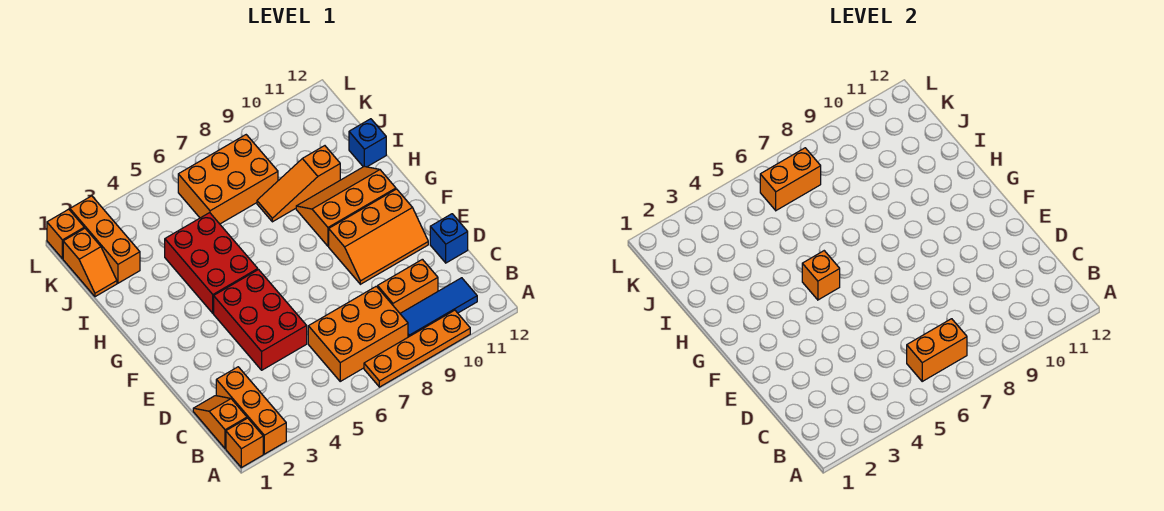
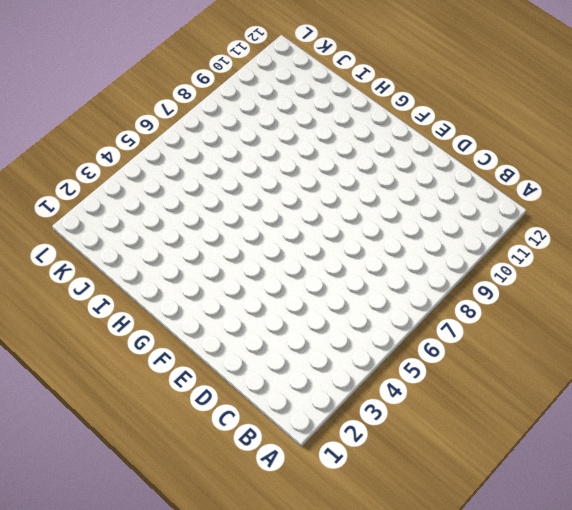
none -> orange 1x1 brick [226,418,263,468]
none -> orange 1x3 brick [216,367,286,454]
none -> orange 1x4 plate [364,310,470,387]

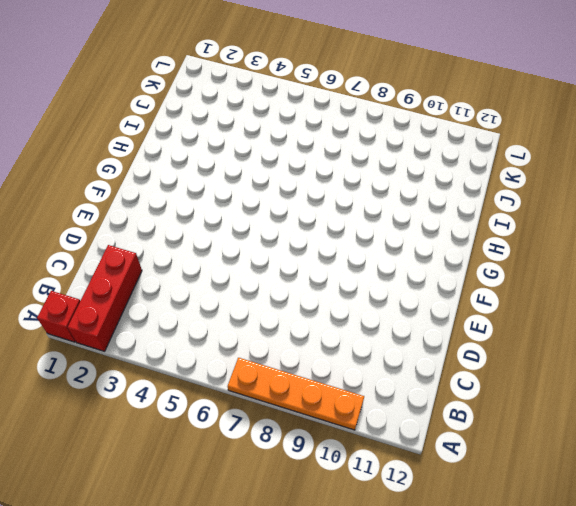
red 1x1 brick [37,291,80,342] -> orange 1x1 brick [226,418,263,468]
red 1x3 brick [68,245,142,351] -> orange 1x3 brick [216,367,286,454]
none -> orange 1x2 slope [193,396,247,449]
none -> orange 2x3 brick [308,286,408,381]
none -> blue 1x3 tile [400,278,477,337]

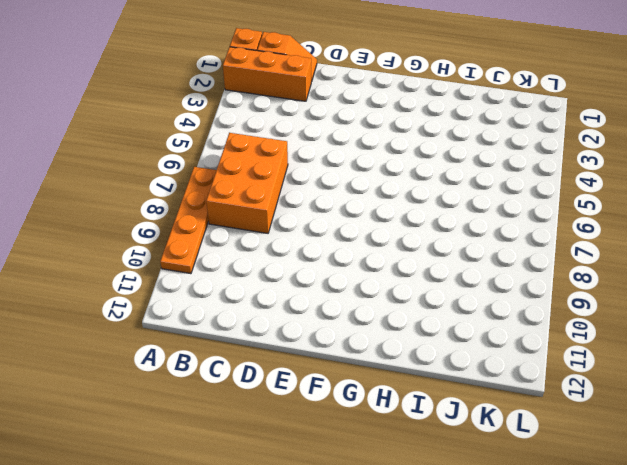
none -> blue 1x3 tile [400,278,477,337]
none -> orange 1x2 brick [378,259,438,313]
none -> red 2x3 brick [214,270,307,370]

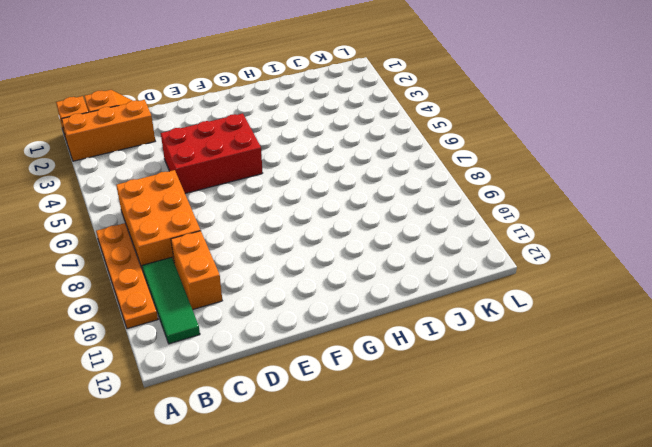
green 1x3 tile [142,257,200,344] -> blue 1x3 tile [400,278,477,337]
none -> blue 1x1 brick [430,214,468,263]
none -> orange 2x3 slope [329,189,428,284]
none -> red 2x3 brick [165,213,258,313]

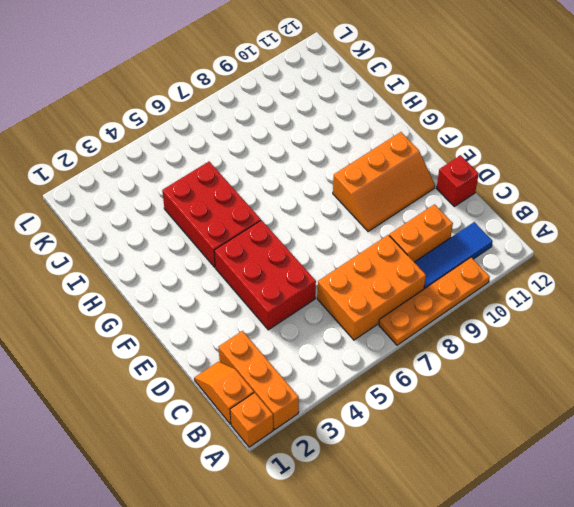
red 1x1 brick [437,155,479,206] -> blue 1x1 brick [430,214,468,263]
none -> orange 2x3 slope [296,166,396,246]
none -> orange 1x3 slope [257,146,340,222]
none -> blue 1x1 brick [349,119,386,167]

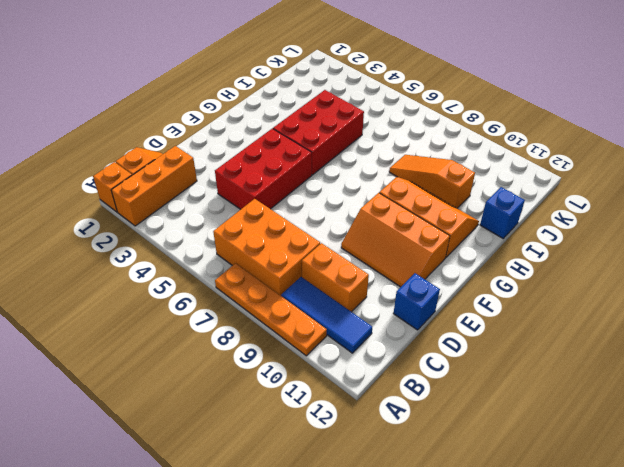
none -> orange 1x2 slope [63,228,117,297]
none -> orange 1x3 brick [70,196,140,283]
none -> orange 2x3 brick [178,135,278,224]

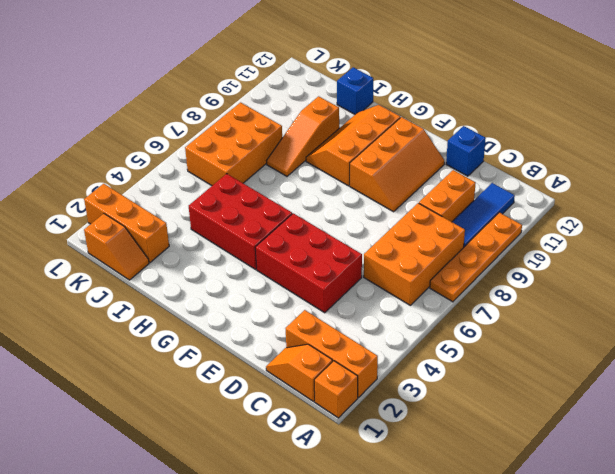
none -> orange 1x1 brick [47,209,84,259]
none -> orange 1x2 brick [907,319,967,381]
none -> orange 1x1 brick [802,251,840,300]

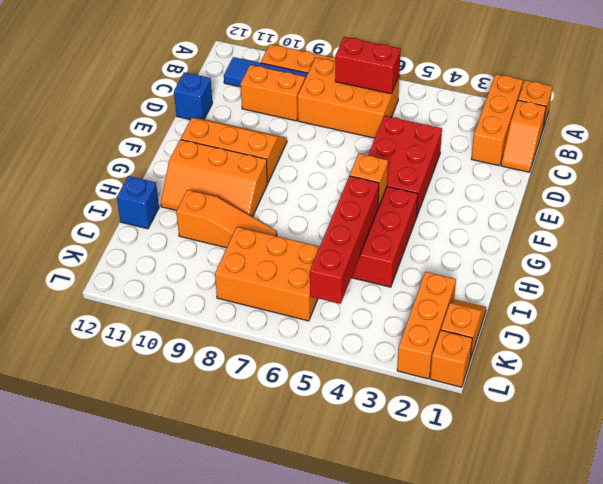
red 1x2 brick [335,37,401,94] -> orange 1x2 brick [907,319,967,381]
red 1x4 brick [310,176,379,304] -> none
none -> orange 1x2 brick [760,148,821,210]

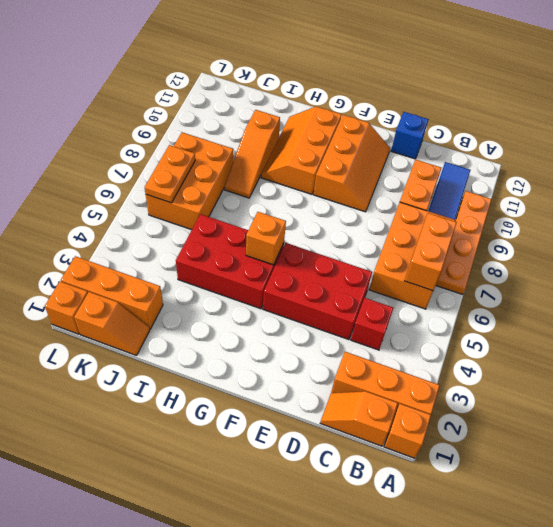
red 1x1 brick [351,298,393,350] -> none
orange 1x2 plate [144,145,195,203] -> orange 1x2 brick [760,148,821,210]
none -> blue 1x1 brick [349,119,386,167]

